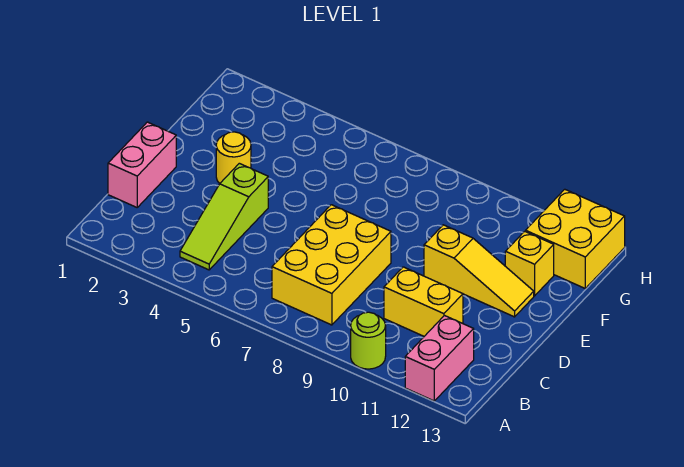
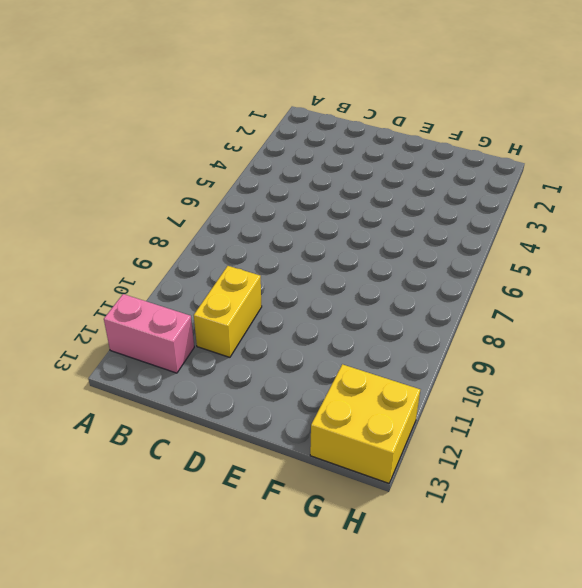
none -> lime 1x1 round brick [351,312,386,369]
none -> lime 1x3 slope [180,163,268,270]

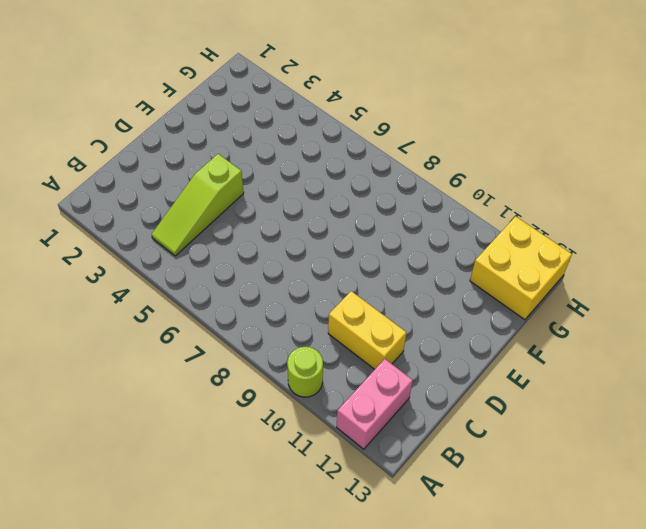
none -> yellow 2x3 brick [272,205,391,325]
none -> pink 1x2 brick [108,122,176,207]

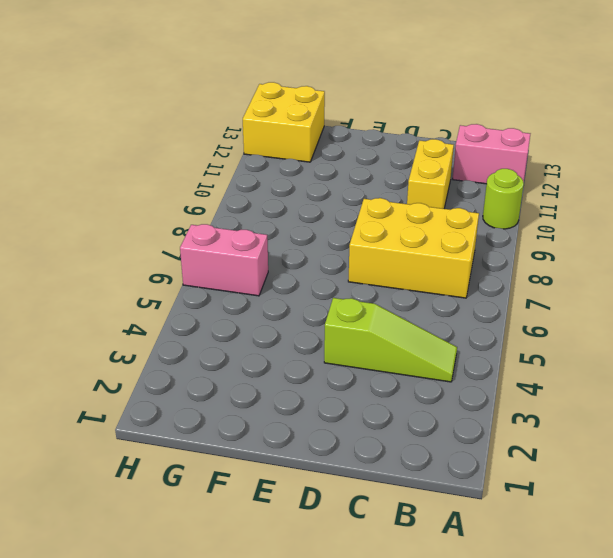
pink 1x2 brick [180,224,268,296] -> pink 1x2 brick moved to [108,122,176,207]
none -> yellow 1x1 round brick [216,132,251,184]
none -> yellow 1x3 slope [424,225,534,317]

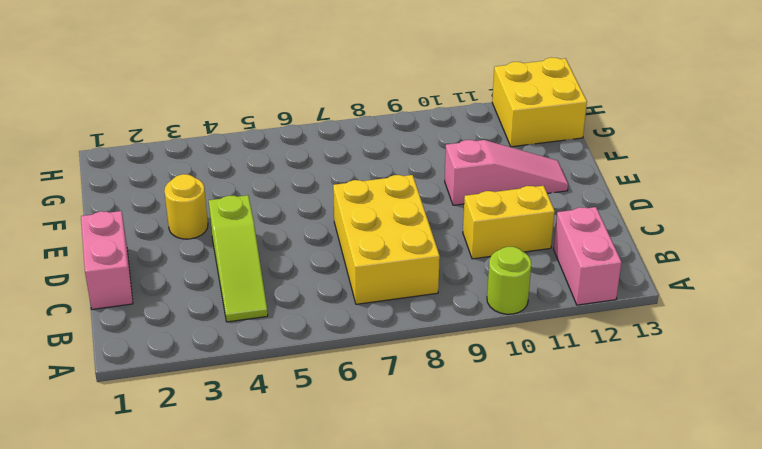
pink 1x3 slope [445,140,568,205] -> yellow 1x3 slope [424,225,534,317]
none -> yellow 1x1 brick [505,231,554,296]

